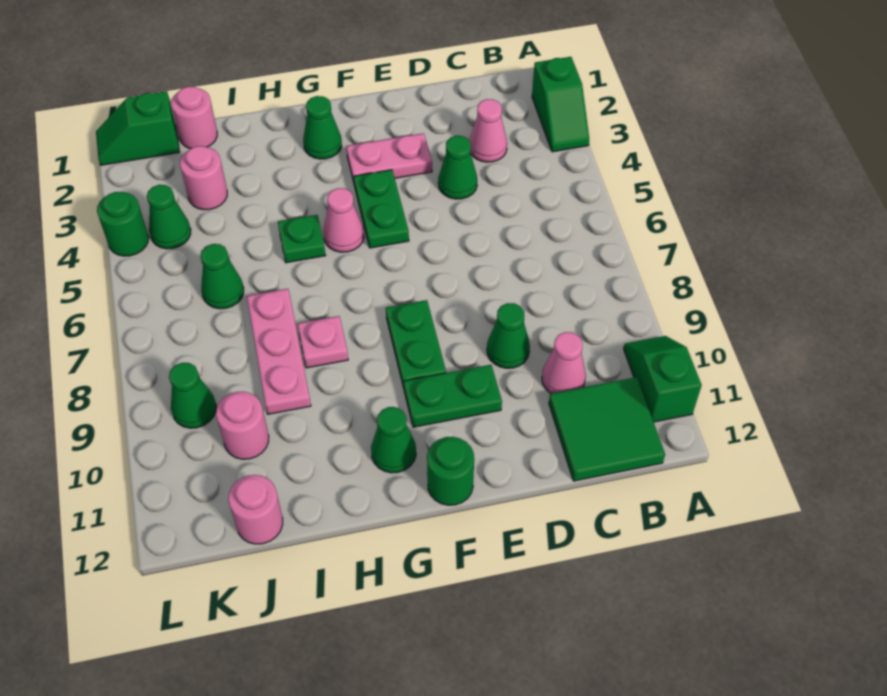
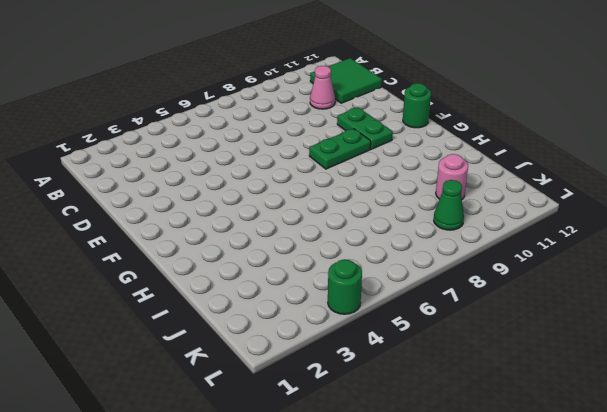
none -> green 1x2 slope [532,57,589,152]
none -> green 1x2 slope [624,336,702,422]
none -> pink 1x1 cone [469,99,507,162]

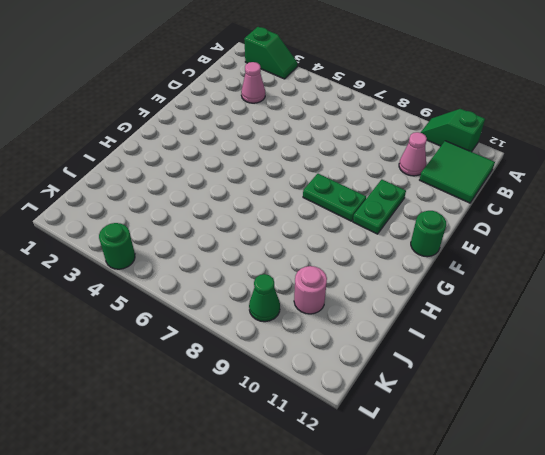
none -> green 1x1 cone [438,136,477,199]
none -> green 1x1 cone [487,303,530,368]
none -> pink 1x2 plate [346,133,432,182]

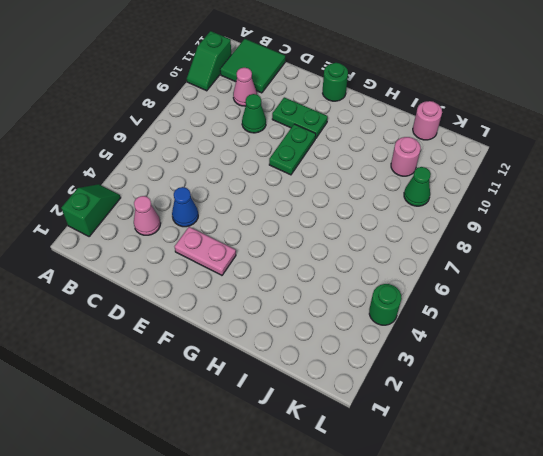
blue 1x1 cone [172,187,198,227] -> green 1x1 cone [438,136,477,199]
none -> green 1x2 plate [354,170,409,248]
none -> green 1x1 cone [303,96,342,159]
none -> pink 1x1 cone [324,188,364,252]

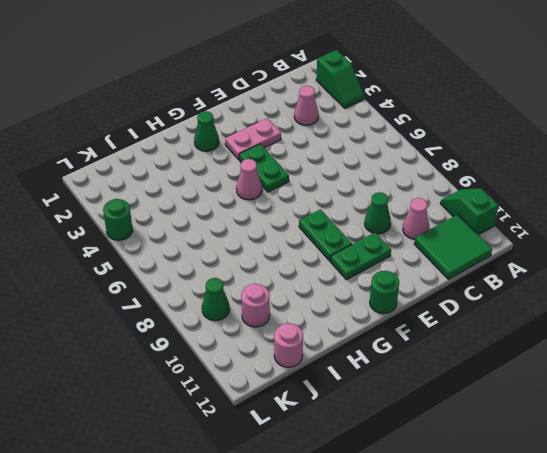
none -> green 1x1 cone [438,136,477,199]
none -> green 1x1 cone [371,407,416,473]
none -> green 1x1 plate [278,215,326,263]

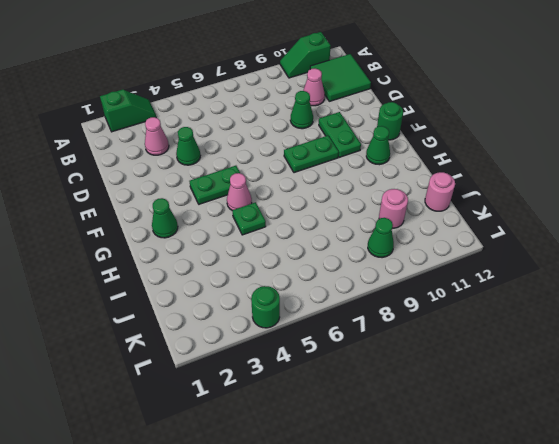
none -> pink 1x2 plate [346,133,432,182]
none -> pink 1x1 plate [298,316,348,368]
none -> pink 1x3 plate [247,289,311,414]

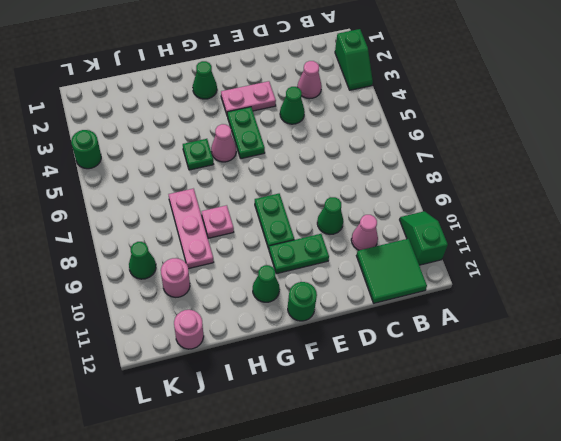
none -> pink 1x1 round brick [171,87,217,149]
none -> pink 1x1 round brick [180,146,227,210]
none -> green 1x1 cone [201,244,244,309]

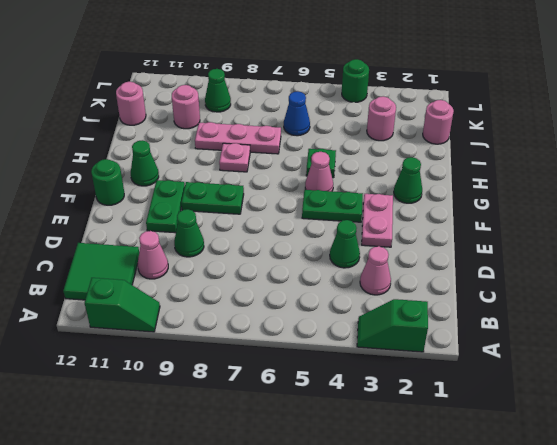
blue 1x1 cone [284,91,310,136] -> green 1x1 cone [201,244,244,309]
none -> green 1x2 slope [96,91,179,165]
none -> green 1x1 cone [147,185,191,249]

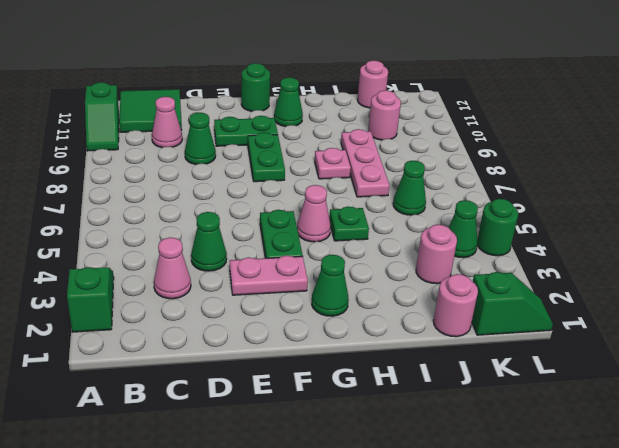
none -> green 1x1 cone [169,363,216,428]

